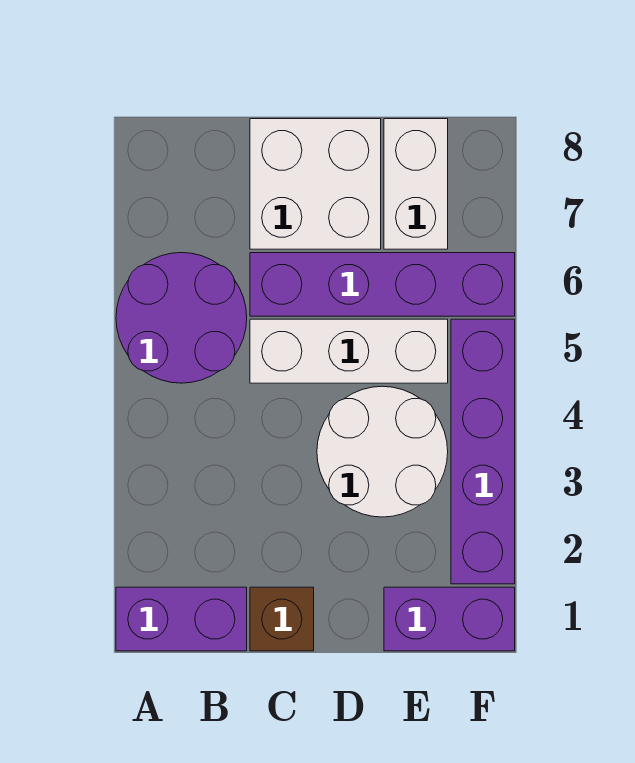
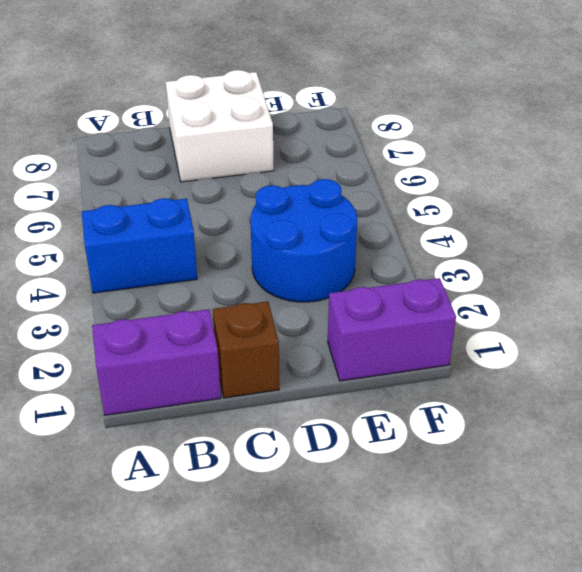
blue 1x2 brick [82,198,197,293] -> none
blue 2x2 round brick [251,179,357,302] -> white 2x2 round brick [317,386,448,517]
none -> purple 2x2 round brick [116,253,247,383]
none -> white 1x3 brick [250,319,448,383]

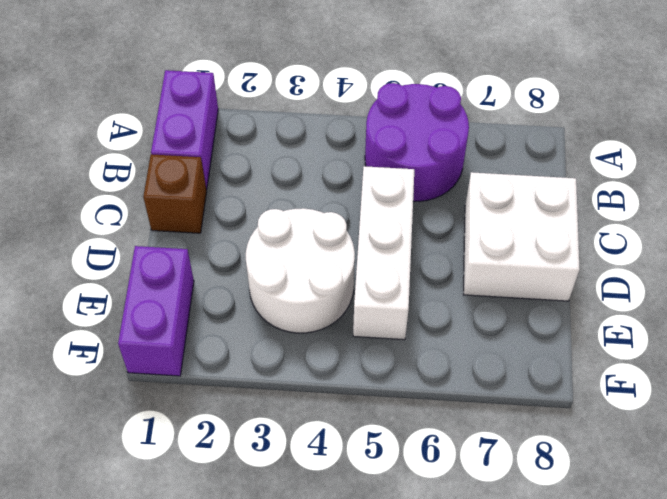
none -> purple 1x4 brick [250,253,515,316]
none -> white 1x2 brick [384,119,448,249]

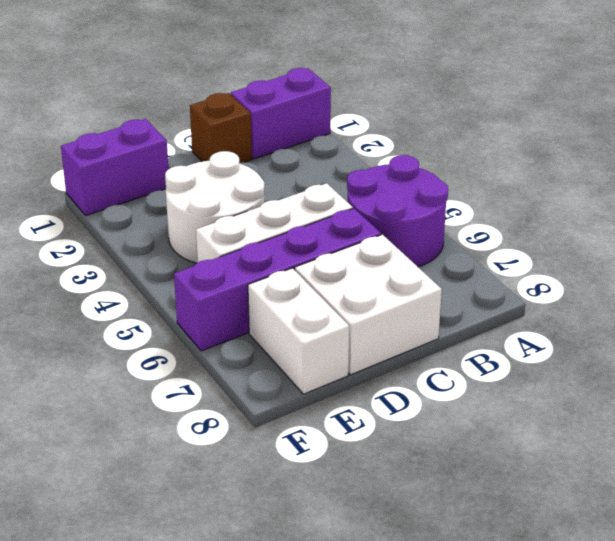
none -> purple 1x4 brick [451,319,515,584]

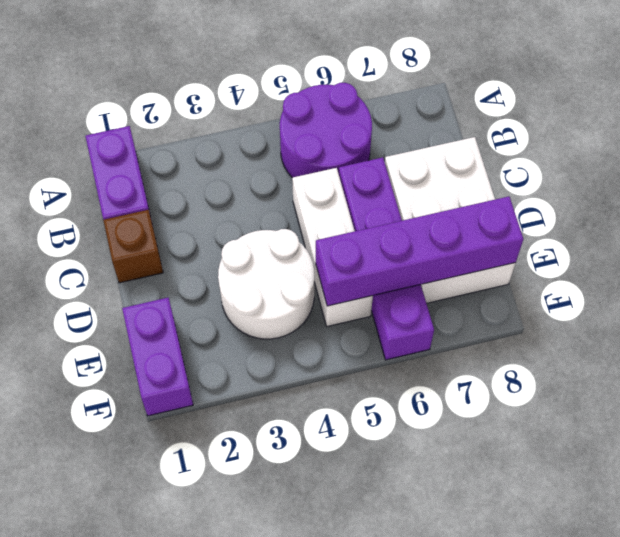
purple 1x4 brick [316,197,523,306] -> purple 1x4 brick moved to [451,319,515,584]

